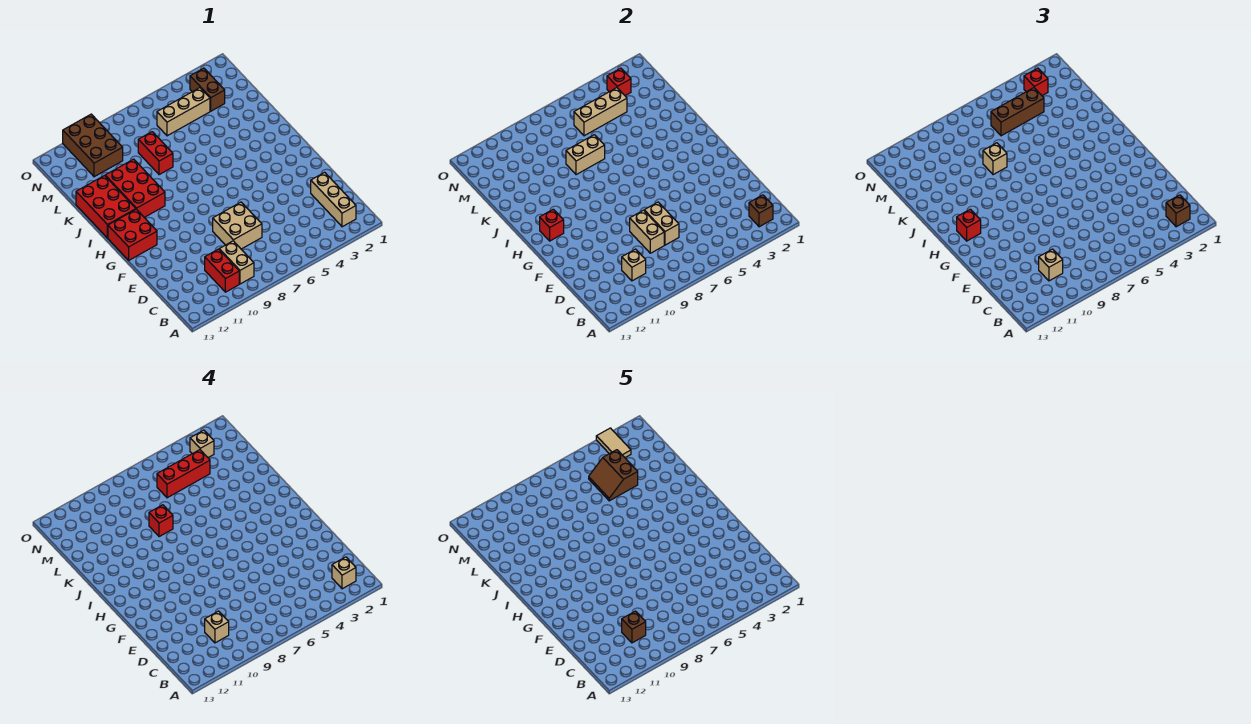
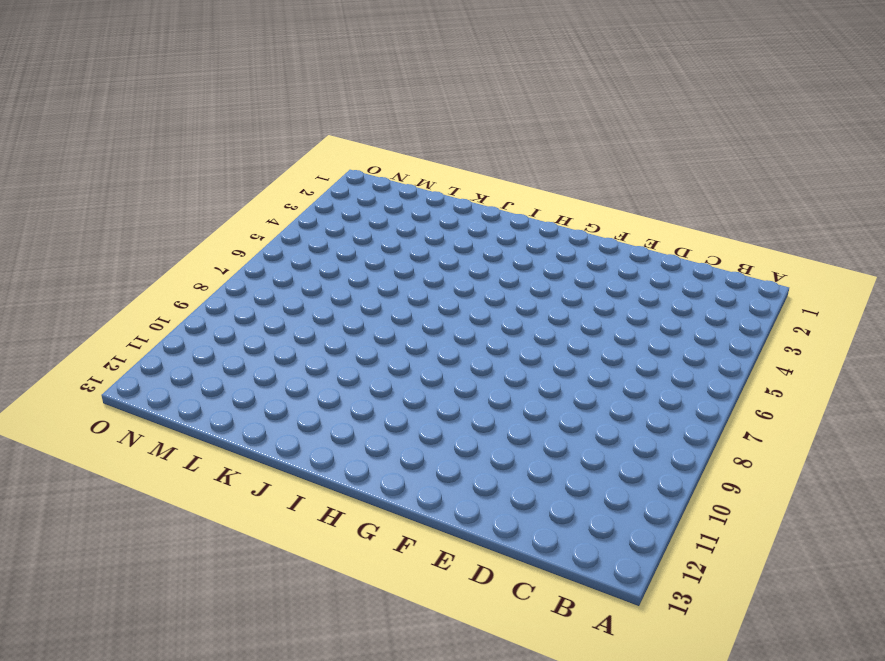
none -> tan 1x3 brick [311,172,356,227]
none -> tan 1x2 brick [219,241,254,284]
none -> red 1x2 brick [205,249,239,292]
none -> tan 2x2 brick [213,202,262,249]

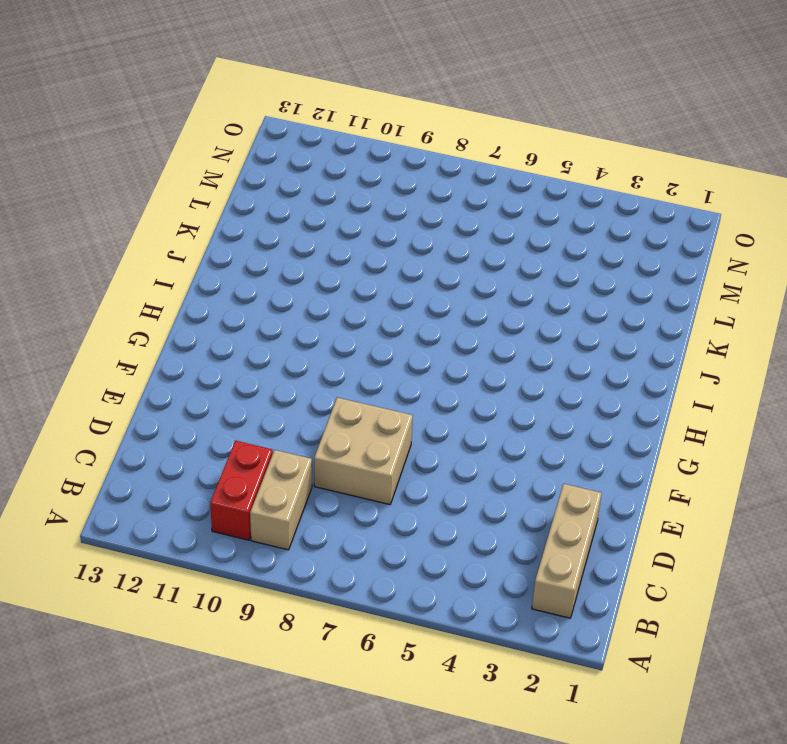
none -> red 2x2 brick [108,209,157,261]
none -> red 2x3 brick [105,159,165,217]
none -> red 2x3 brick [76,176,136,238]
none -> red 1x2 brick [138,132,173,175]

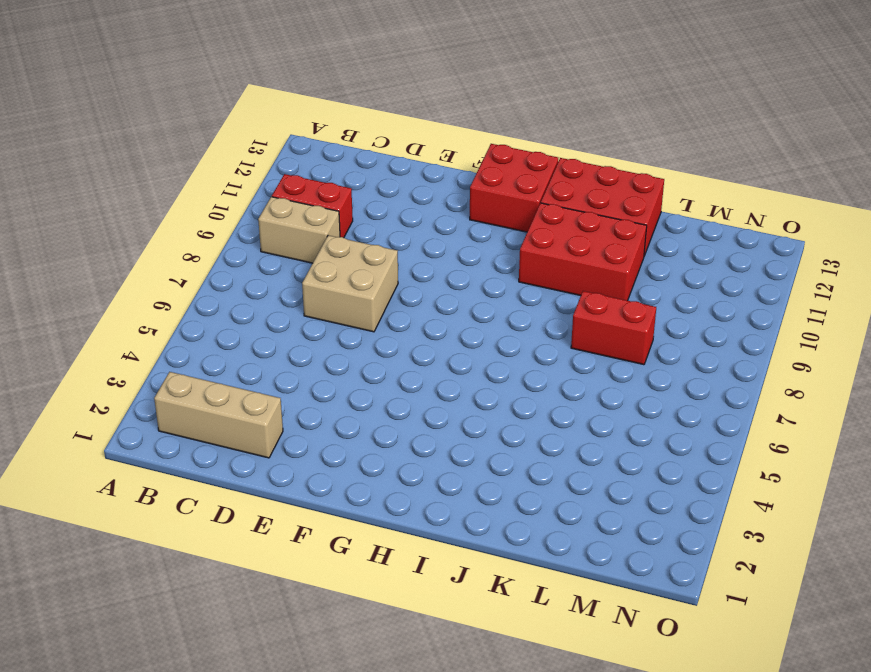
none -> brown 1x2 brick [190,68,225,111]
none -> tan 1x3 brick [157,88,210,136]
none -> brown 2x3 brick [63,114,123,177]
none -> brown 1x1 brick [749,195,773,227]

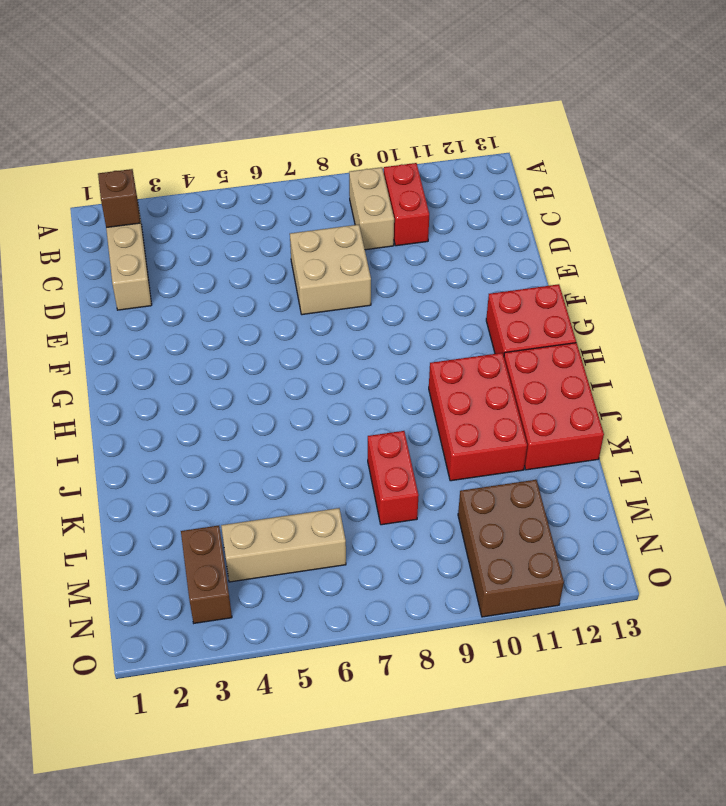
none -> tan 1x1 brick [622,249,646,281]
none -> tan 1x2 brick [644,202,679,245]
none -> tan 1x2 brick [630,210,664,253]
none -> red 1x1 brick [540,209,564,241]

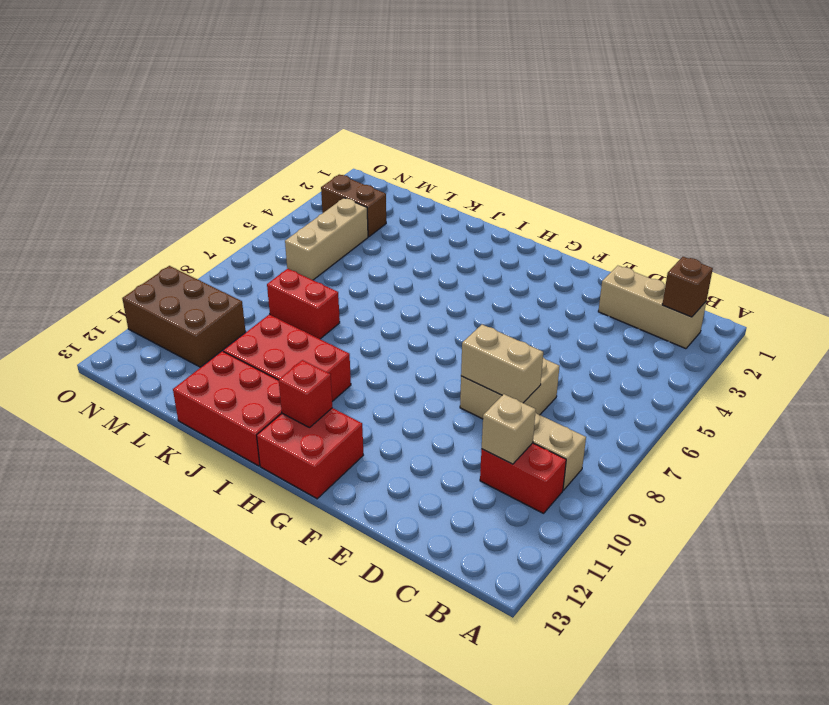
none -> tan 1x2 brick [644,202,679,245]
none -> tan 1x2 brick [566,135,605,175]
none -> tan 1x3 brick [574,88,627,136]
none -> red 1x1 brick [607,68,631,96]

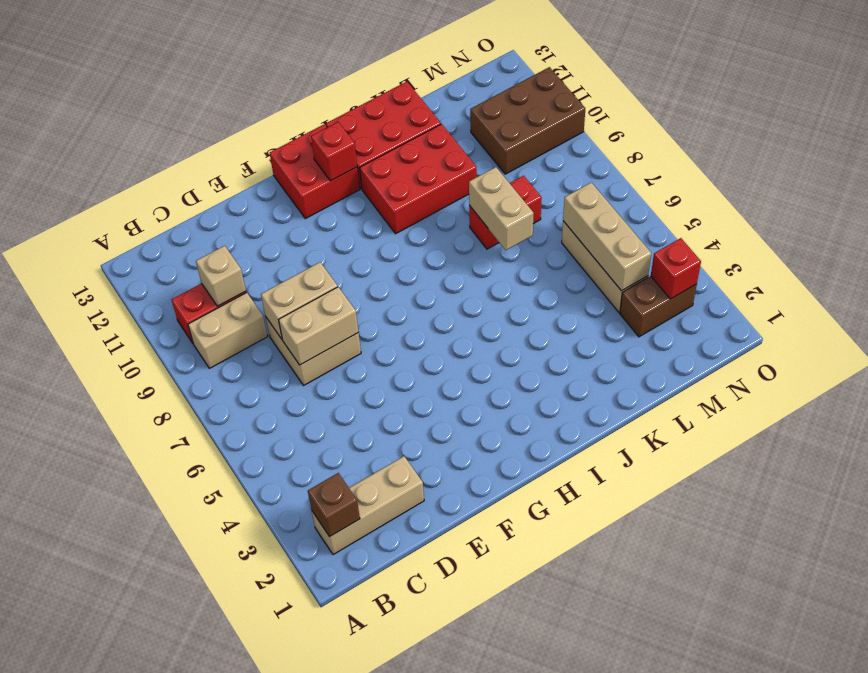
none -> brown 1x1 brick [1166,195,1190,227]
none -> tan 1x1 brick [1039,249,1063,281]
none -> red 1x1 brick [957,209,981,241]
none -> tan 1x1 brick [983,143,1007,175]

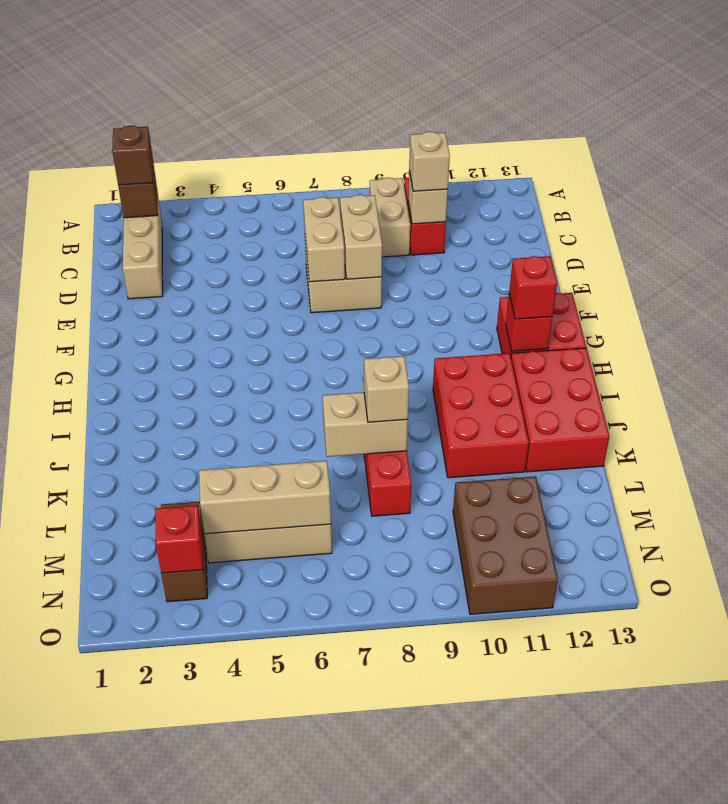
none -> brown 1x3 brick [991,88,1044,136]
none -> red 1x1 brick [1024,68,1048,96]
none -> tan 1x1 brick [332,557,356,589]
none -> tan 1x1 brick [205,611,229,643]

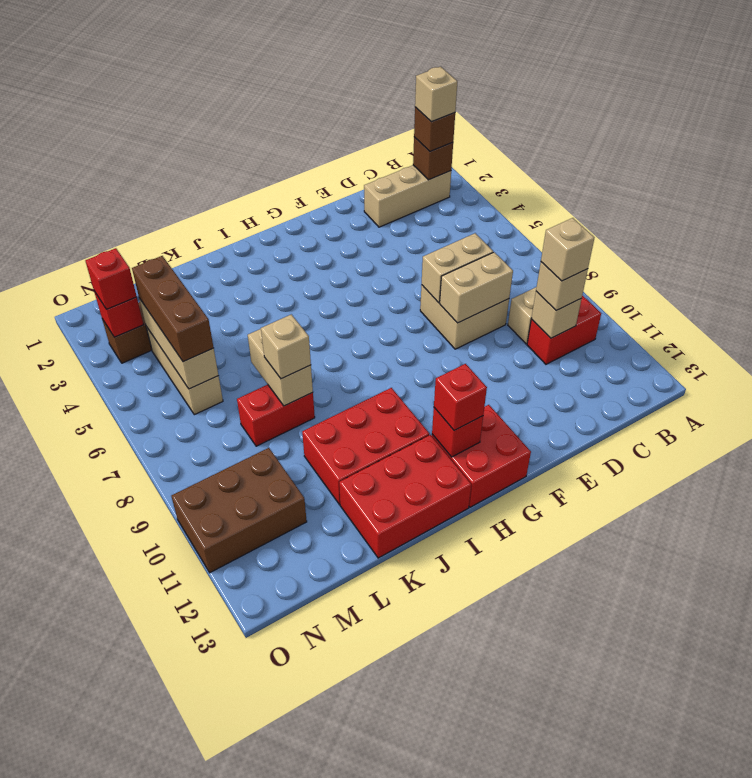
none -> red 1x1 brick [149,505,173,537]
none -> red 1x3 brick [157,450,210,498]
none -> tan 1x1 brick [190,430,214,458]
none -> brown 1x1 brick [622,611,646,643]

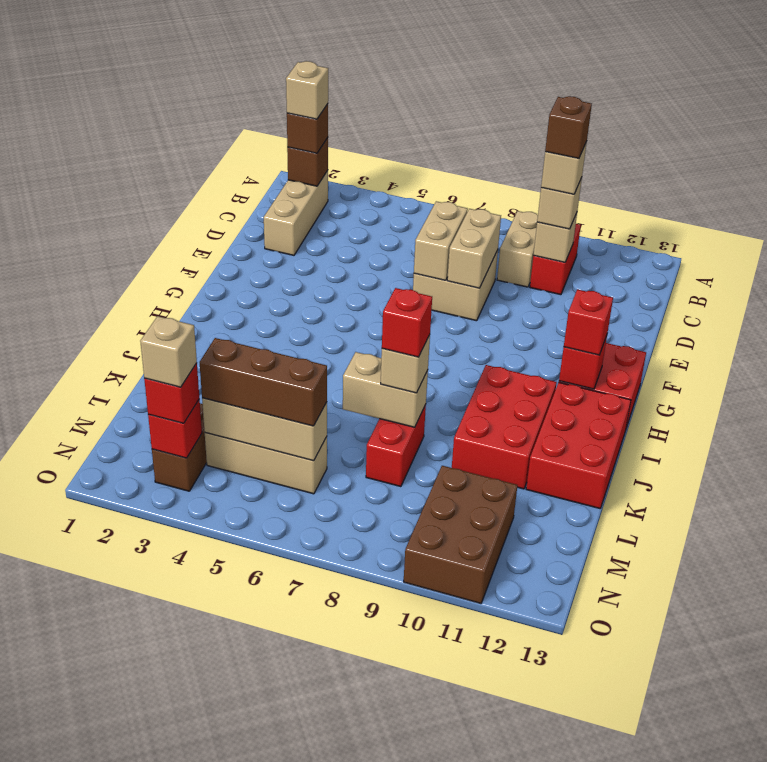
none -> red 1x3 brick [157,450,210,498]
none -> brown 2x2 slope [589,450,638,501]
none -> tan 1x2 tile [596,428,631,458]

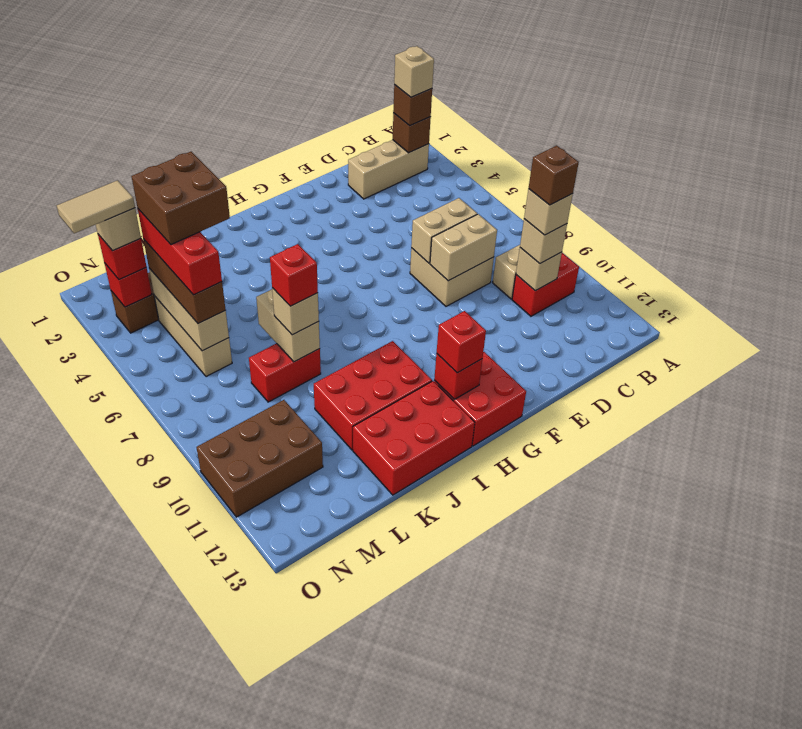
brown 2x2 brick [131,152,230,245] -> brown 2x2 slope [589,450,638,501]

